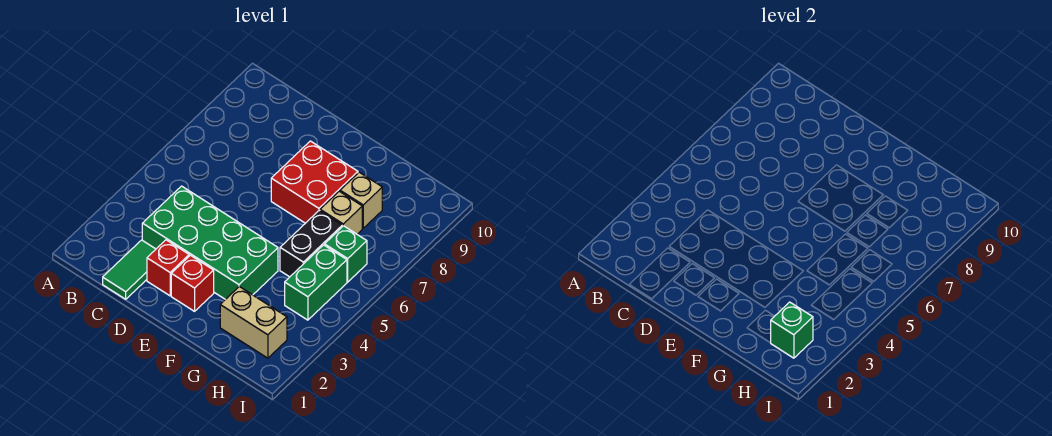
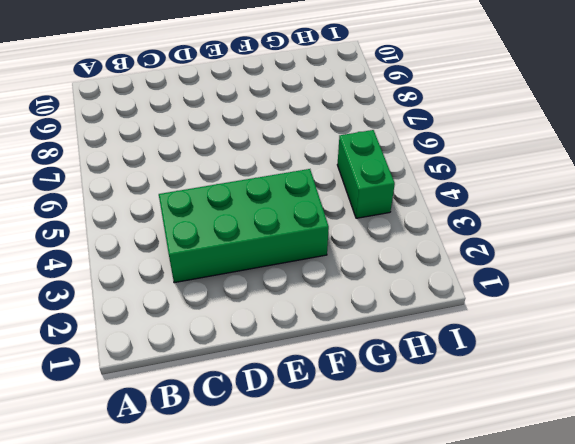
none -> green 1x2 tile [103,240,156,299]
none -> red 1x1 brick [147,240,189,296]
none -> red 1x1 brick [171,255,214,311]

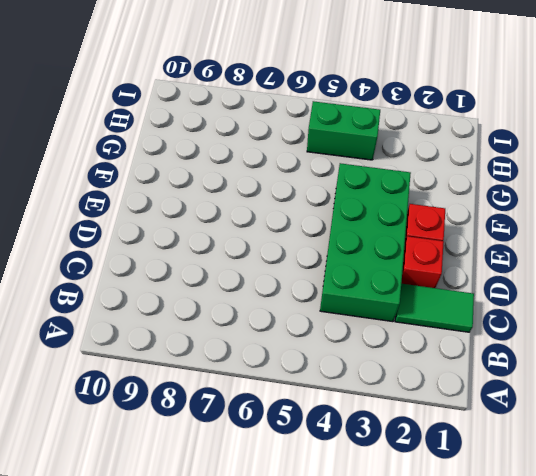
none -> red 2x2 brick [271,141,358,223]
none -> tan 1x2 brick [220,287,287,358]
none -> black 1x2 brick [280,210,342,277]

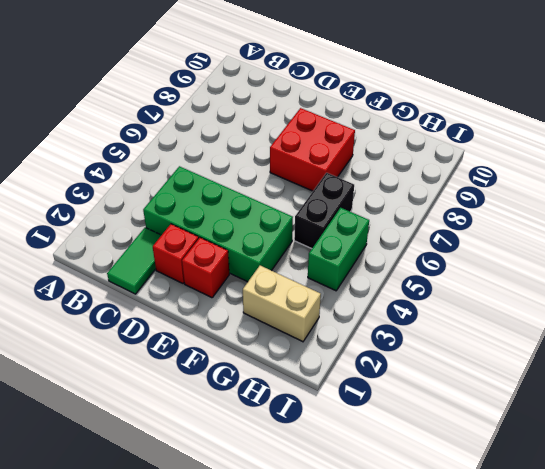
none -> tan 1x1 brick [320,191,362,234]
none -> tan 1x1 brick [340,172,382,228]
none -> green 1x1 brick [325,226,367,282]

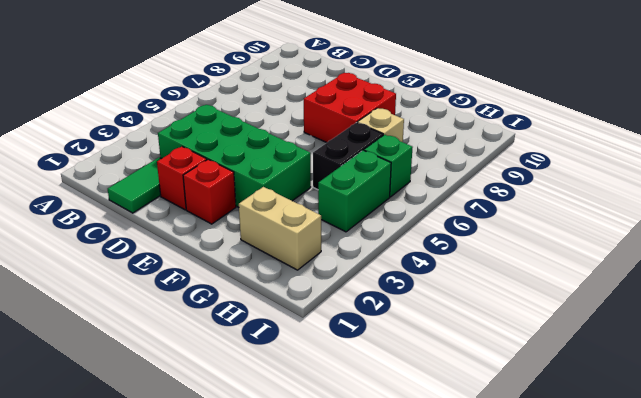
none -> tan 1x1 brick [340,172,382,228]
none -> green 1x1 brick [771,302,813,358]

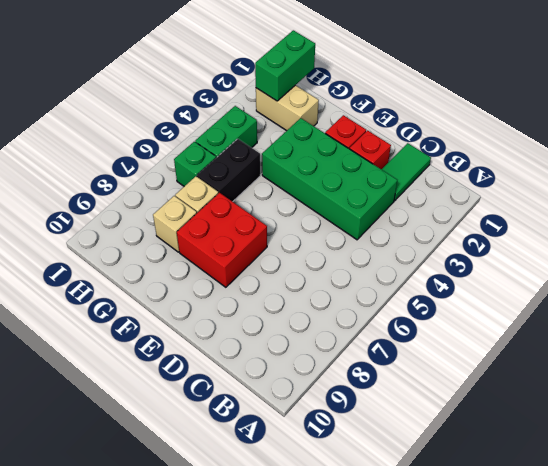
green 1x2 brick [255,30,315,101] -> green 1x1 brick [771,302,813,358]

